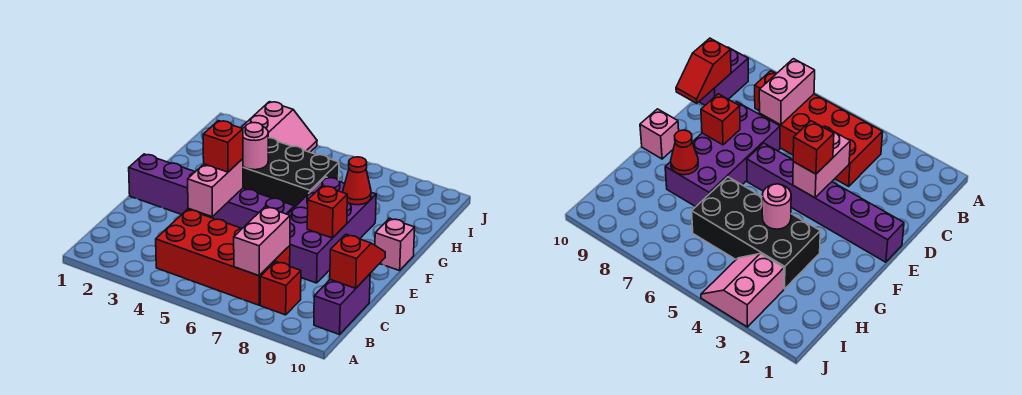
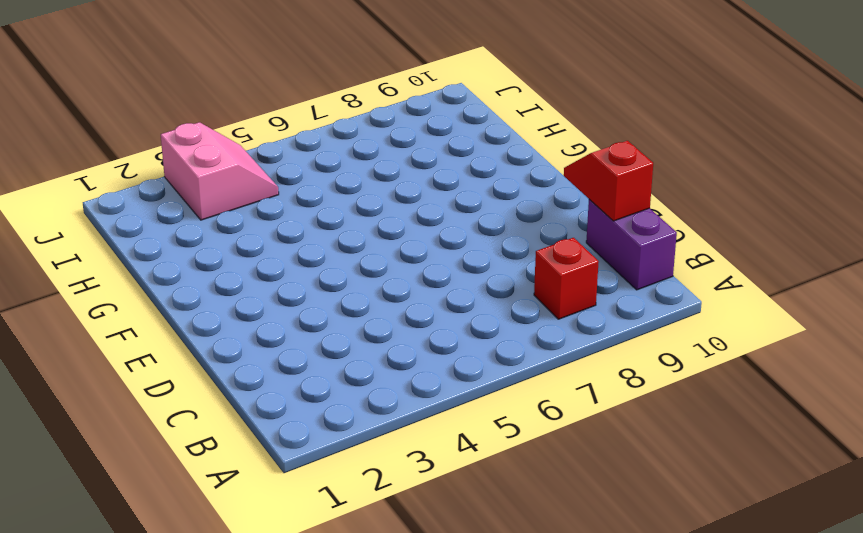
none -> red 2x4 brick [156,209,290,305]
none -> purple 2x4 brick [288,177,376,283]
none -> purple 1x6 brick [129,154,294,228]

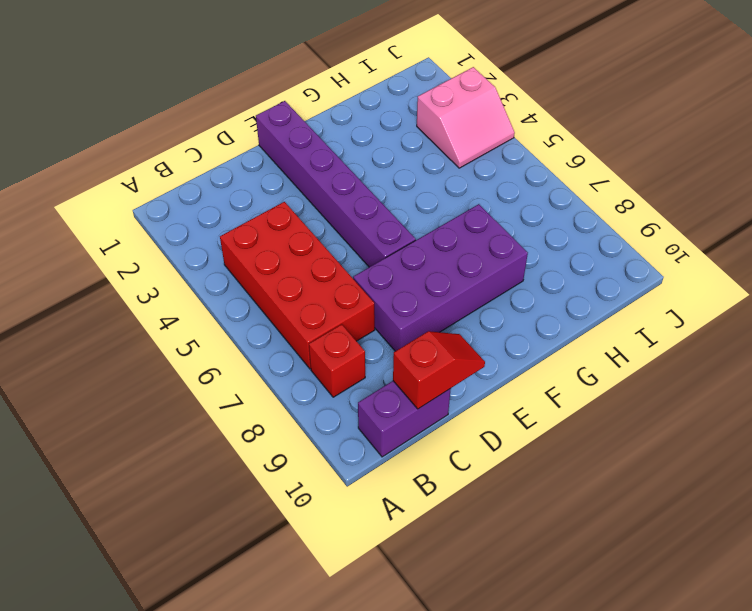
none -> pink 1x1 brick [375,218,415,271]
none -> black 2x4 brick [243,138,339,207]
none -> pink 1x2 brick [234,207,290,276]

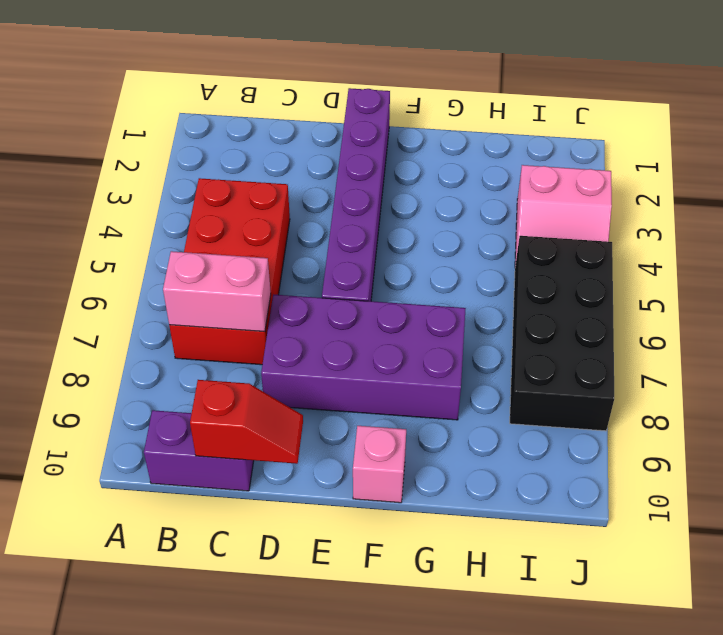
black 2x4 brick [510,236,614,431] -> black 2x4 brick moved to [243,138,339,207]
none -> red 1x1 brick [260,262,301,315]
none -> pink 1x2 brick [188,159,243,217]
none -> red 1x1 brick [307,186,347,238]

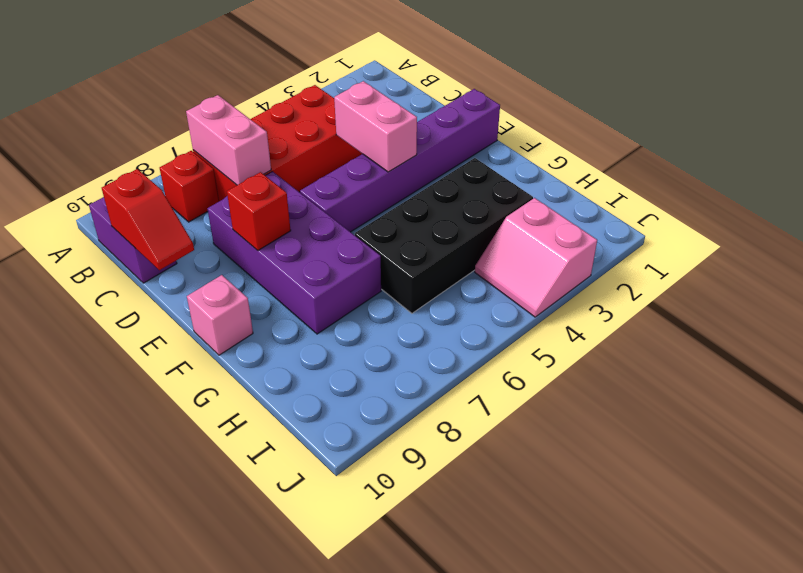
none -> pink 1x1 round brick [242,123,268,170]
none -> red 1x1 cone [343,157,371,205]
none -> red 1x1 brick [203,121,243,172]

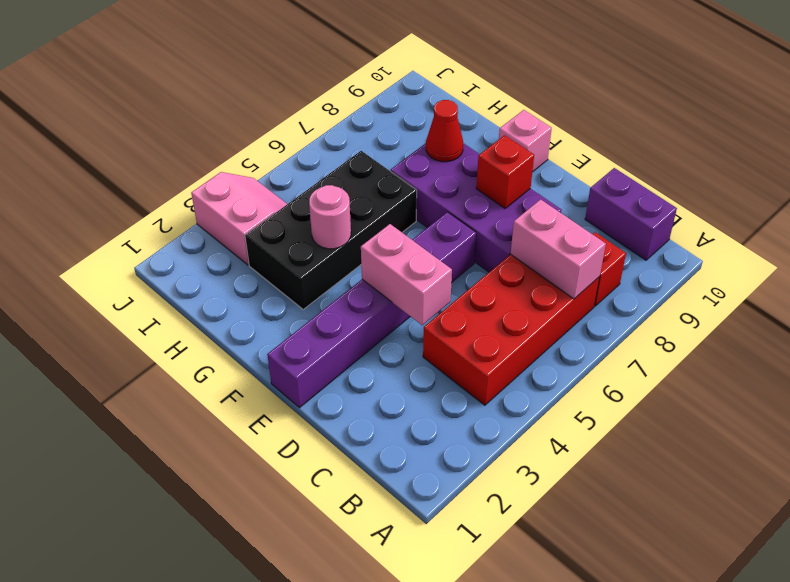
none -> red 1x2 slope [330,234,385,288]
none -> red 1x1 brick [203,121,243,172]

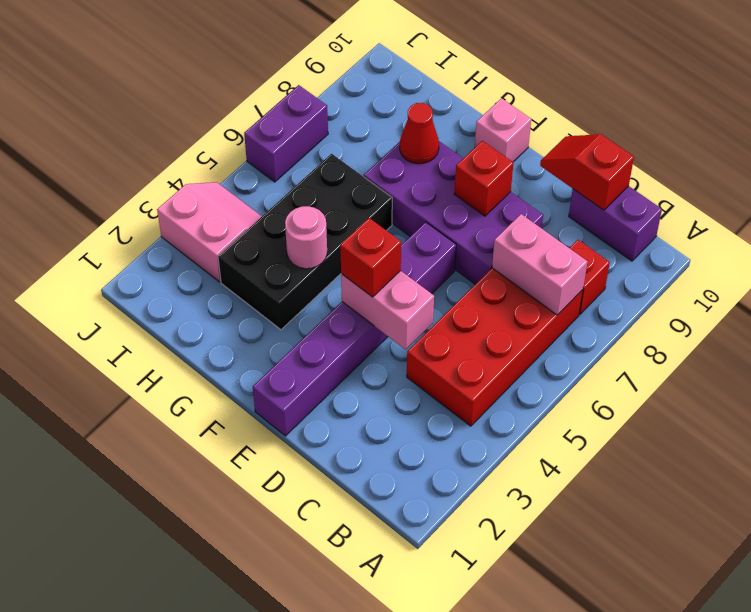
purple 1x2 brick [244,85,328,182] -> none

